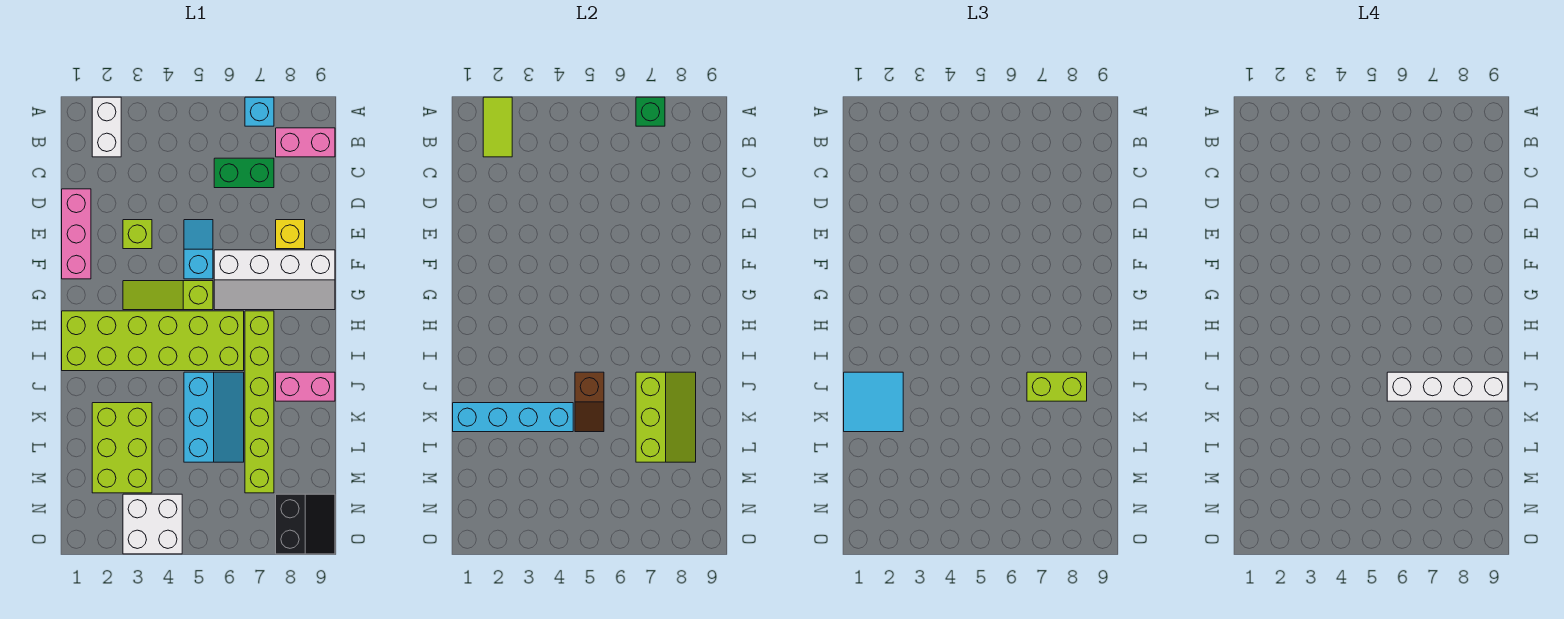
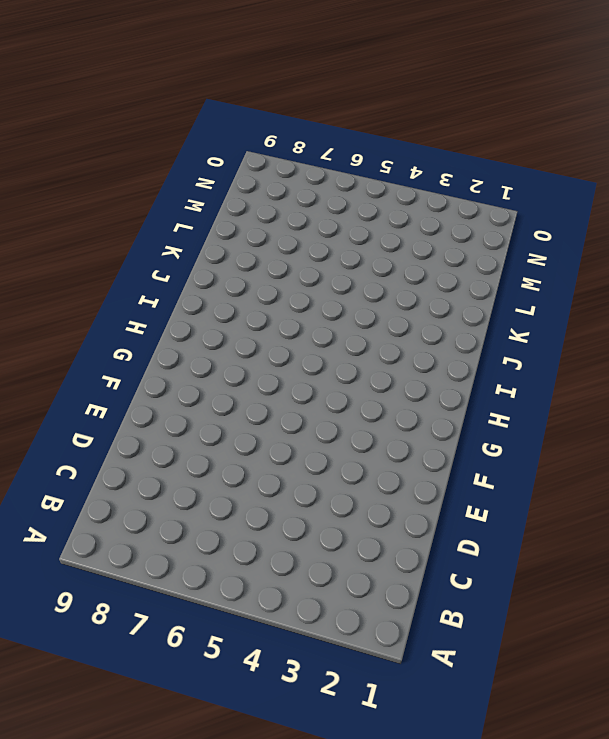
none -> white 1x2 brick [92,97,121,157]
none -> cyan 1x1 brick [245,97,274,126]
none -> pink 1x2 brick [276,128,335,157]

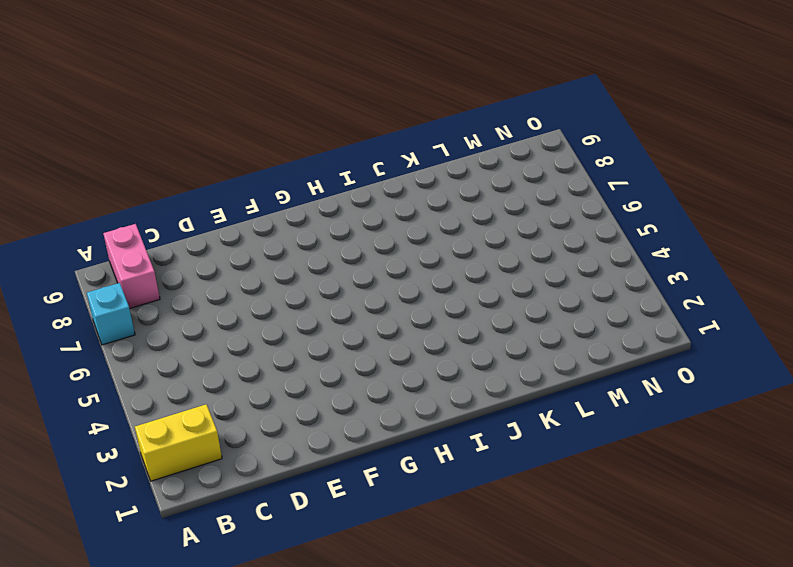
yellow 1x2 brick [135,404,222,481] -> white 1x2 brick [92,97,121,157]
none -> green 1x2 brick [214,158,274,188]
none -> pink 1x3 brick [62,189,91,279]
none -> lime 1x1 brick [123,220,152,249]

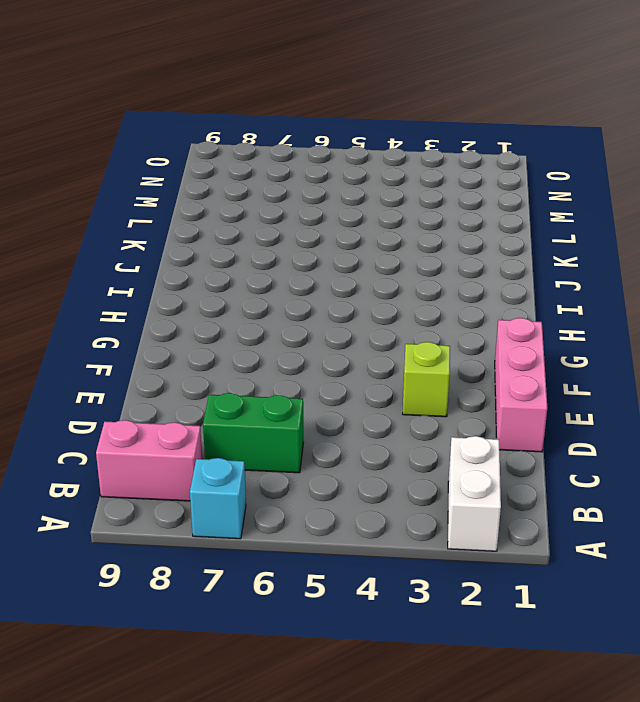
none -> cyan 1x2 slope [184,220,213,279]
none -> yellow 1x1 brick [276,220,305,249]
none -> white 2x4 slope [214,250,335,310]

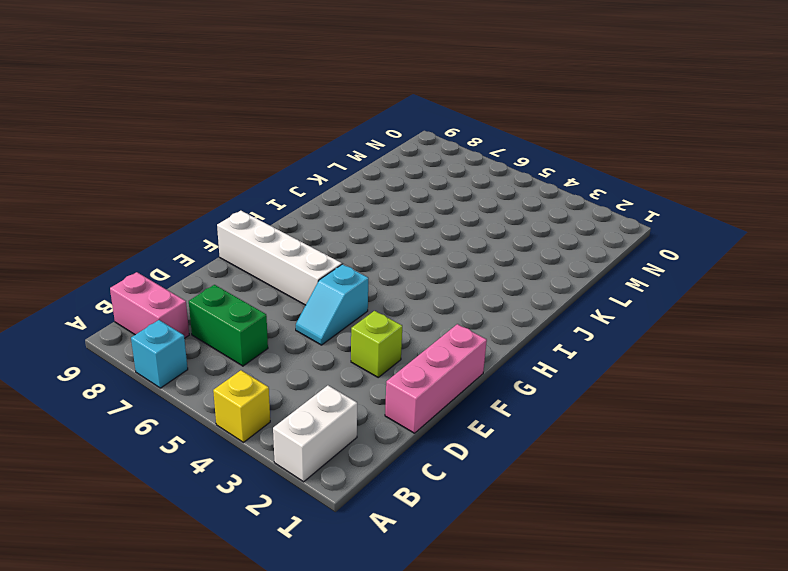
yellow 1x1 brick [213,370,270,442] -> yellow 1x1 brick moved to [276,220,305,249]
none -> lime 1x3 slope [123,281,213,310]
none -> lime 2x6 brick [62,311,244,371]
none -> lime 1x6 brick [245,311,274,493]

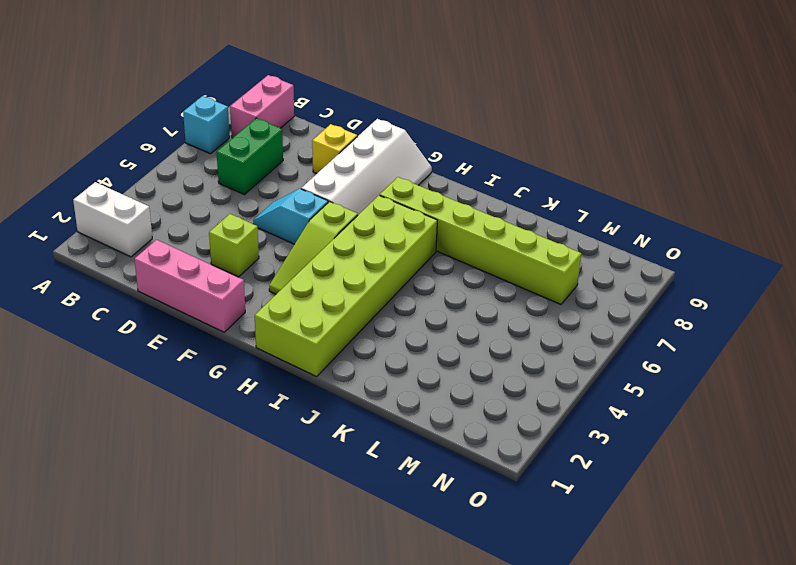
none -> cyan 2x3 slope [184,372,244,462]
none -> pink 1x2 brick [276,372,335,401]
none -> lime 2x3 brick [92,403,152,493]

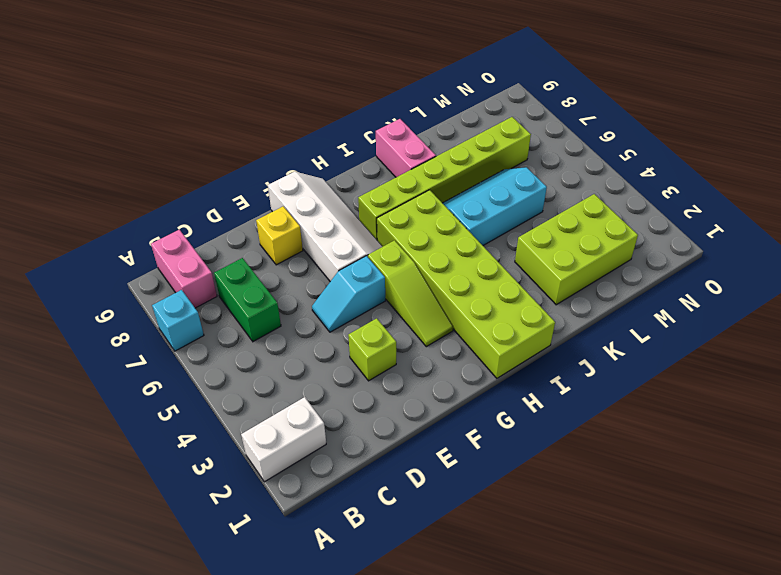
none -> pink 1x3 brick [62,189,91,279]
none -> white 2x2 brick [123,494,182,554]
none -> black 2x2 slope [276,494,335,554]

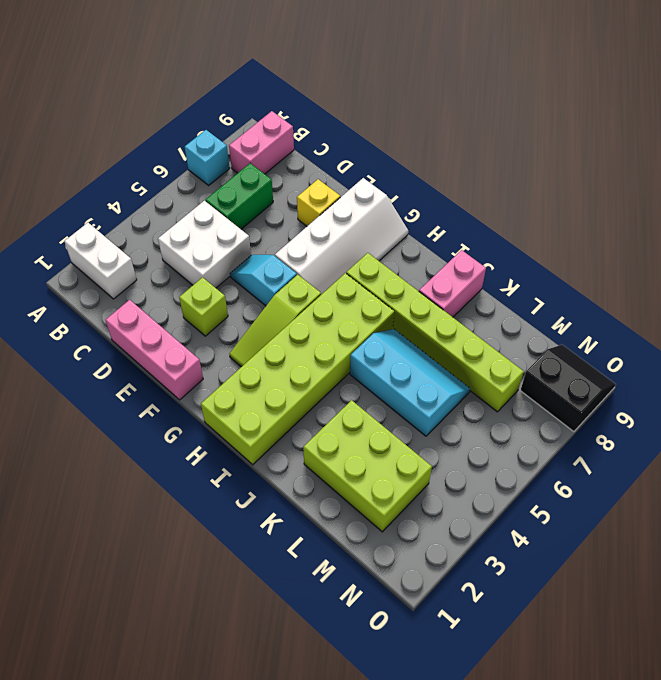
white 2x2 brick [158,201,251,288] -> white 2x2 brick moved to [123,494,182,554]
none -> lime 1x2 tile [483,97,512,157]
none -> green 1x1 brick [636,97,665,126]
none -> brown 1x2 slope [575,372,604,432]

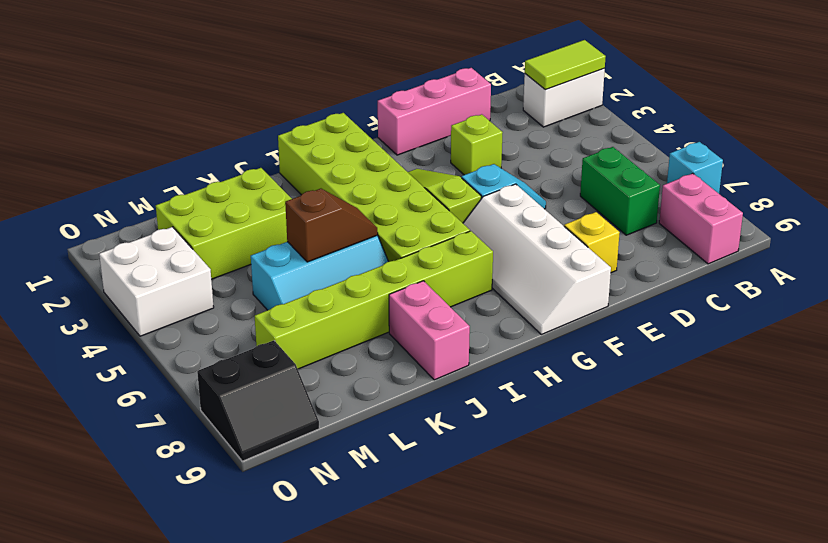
brown 1x2 slope [285,189,378,262] -> brown 1x2 slope turned to [575,372,604,432]
none -> green 1x1 brick [636,97,665,126]
none -> lime 2x3 slope [636,372,696,462]
none -> cyan 1x4 brick [453,403,573,432]

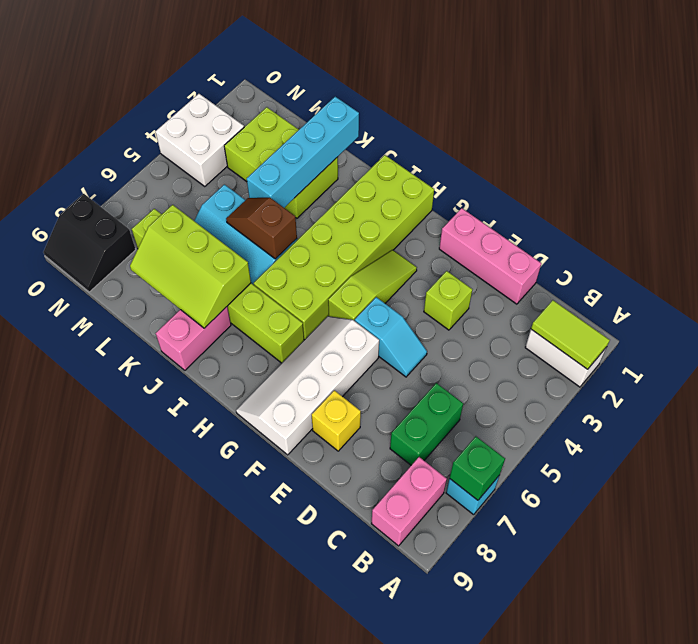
none -> cyan 2x2 tile [844,372,903,432]
none -> lime 1x2 brick [1027,372,1087,401]
none -> white 1x4 brick [1387,372,1508,401]

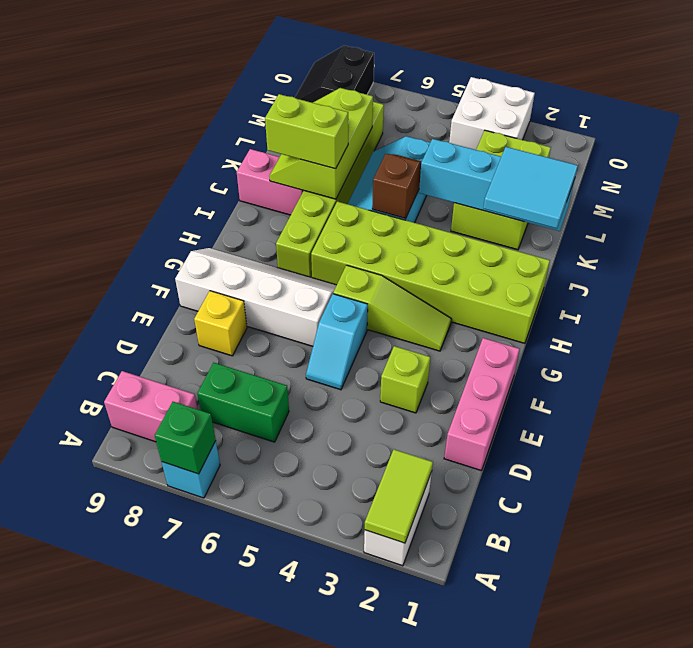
none -> white 1x4 brick [1387,372,1508,401]

